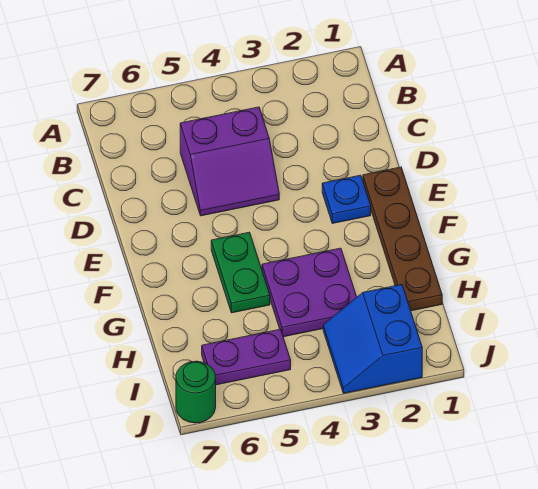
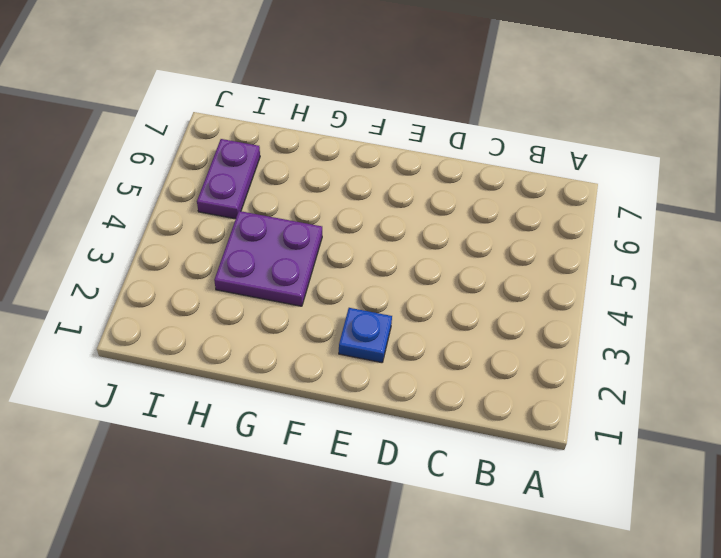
none -> purple 2x2 slope [180,107,279,216]
none -> brown 1x4 plate [363,167,442,311]

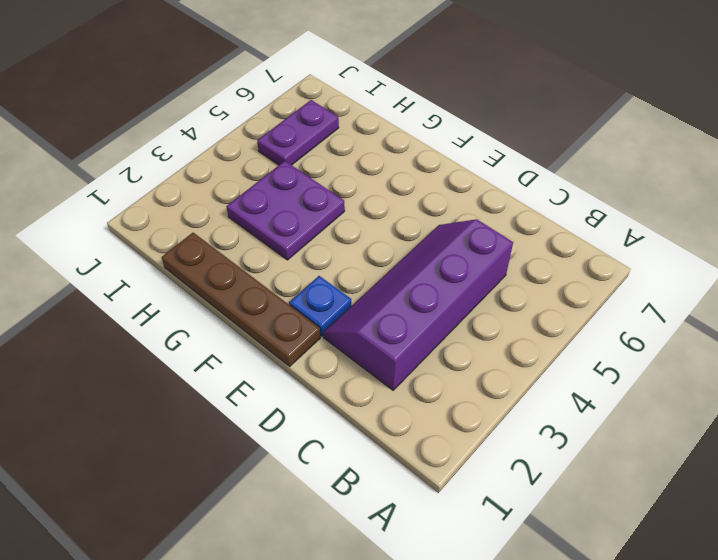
purple 2x4 slope [323,219,513,390] -> purple 2x2 slope [180,107,279,216]
none -> green 1x2 plate [211,232,270,313]
none -> blue 2x2 slope [323,285,422,393]

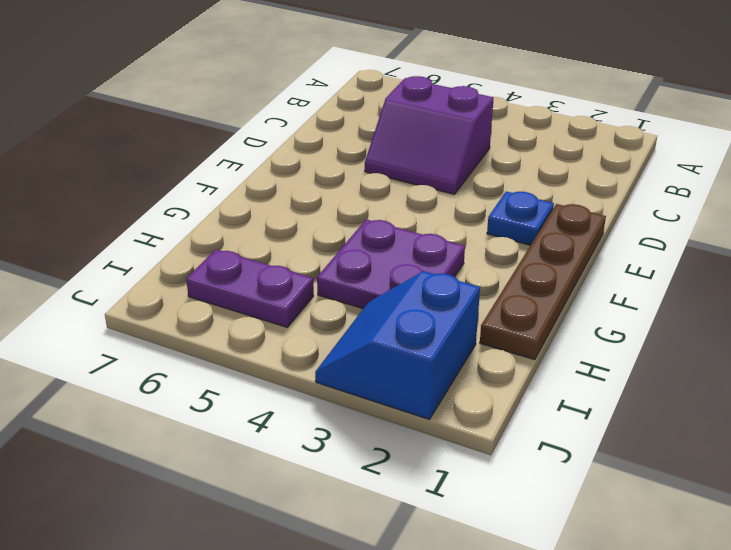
none -> green 1x2 plate [211,232,270,313]
none -> green 1x1 round brick [176,361,216,423]

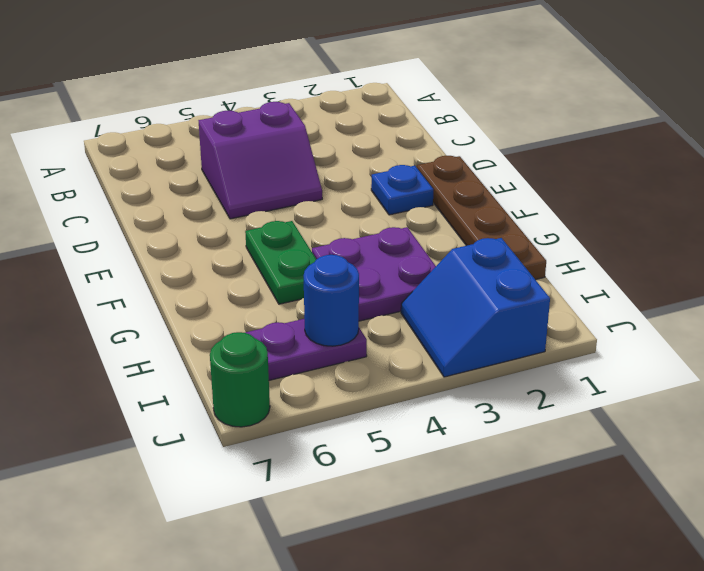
blue 1x1 round brick [304,255,359,346] -> none

